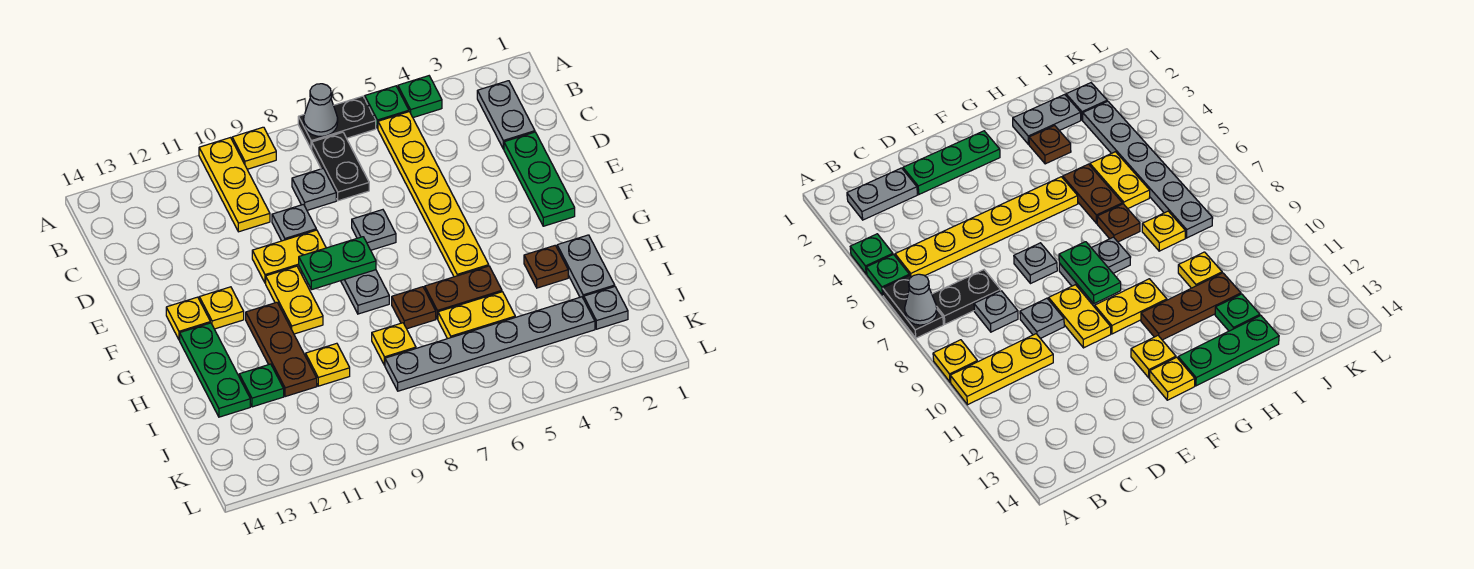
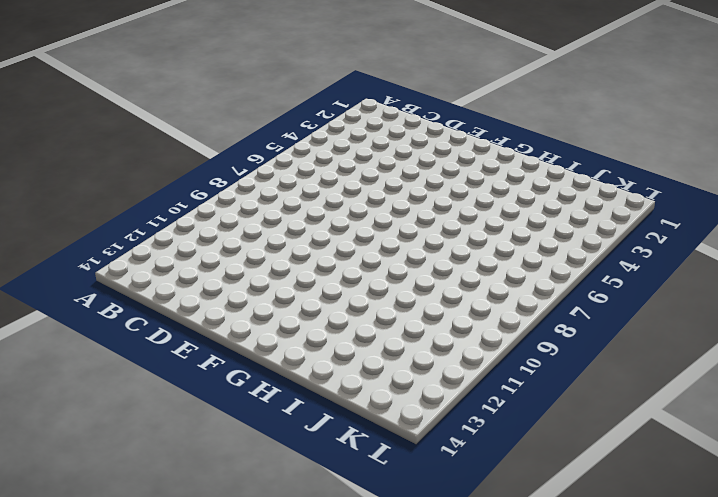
none -> green 1x1 plate [398,76,442,118]
none -> green 1x1 plate [365,86,409,129]
none -> black 1x2 plate [298,96,376,149]
none -> yellow 1x1 plate [232,127,276,169]

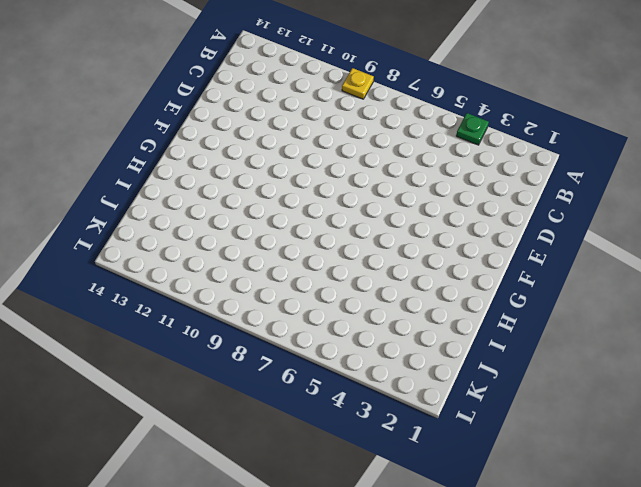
none -> green 1x1 plate [365,86,409,129]
none -> black 1x2 plate [298,96,376,149]
none -> yellow 1x3 plate [199,138,270,232]
none -> grey 1x2 plate [477,81,535,149]

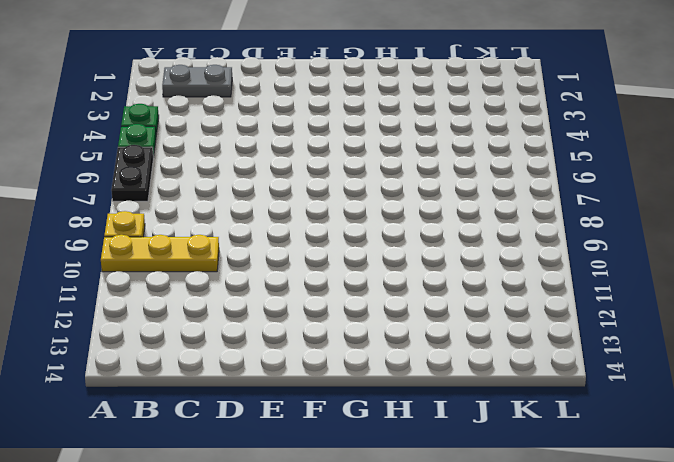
none -> yellow 1x6 plate [378,112,489,277]
none -> black 1x2 plate [312,132,369,201]
none -> grey 1x1 plate [292,169,336,210]
none -> green 1x3 plate [504,132,575,226]

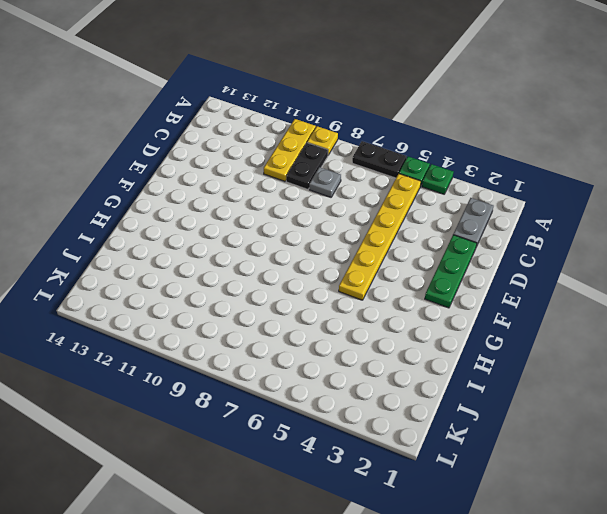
black 1x2 plate [286,143,328,189] -> black 1x2 plate moved to [312,132,369,201]
none -> grey 1x1 plate [272,204,316,241]
none -> grey 1x1 plate [352,210,396,250]
none -> yellow 1x2 plate [252,230,326,283]
none -> grey 1x2 plate [341,270,389,314]

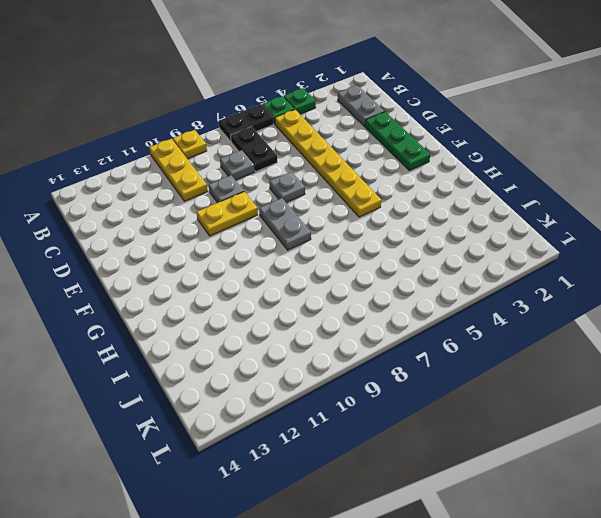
none -> yellow 1x2 plate [266,266,323,334]
none -> yellow 1x1 plate [199,287,244,329]
none -> yellow 1x1 plate [166,297,210,340]
none -> brown 1x3 plate [246,302,317,397]

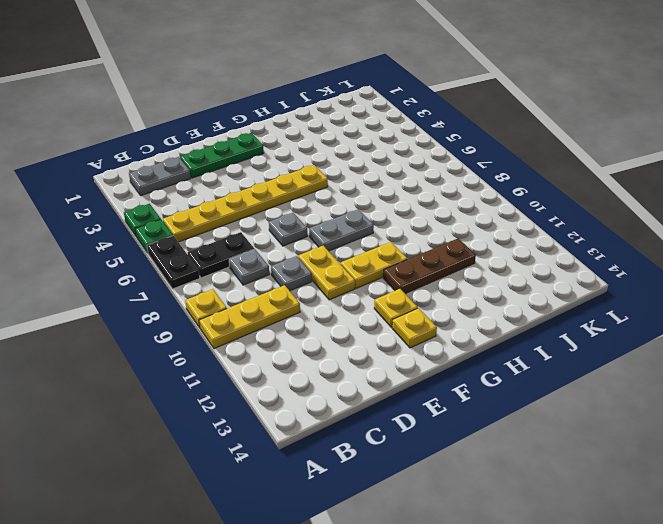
none -> green 1x3 plate [180,323,250,417]
none -> grey 1x2 plate [557,235,615,299]
none -> brown 1x1 plate [524,245,568,288]
none -> brown 1x2 plate [425,266,502,319]

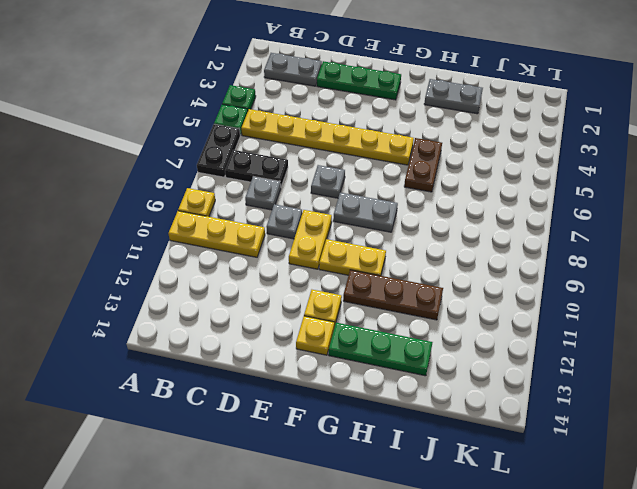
none -> brown 1x1 plate [524,245,568,288]
none -> brown 1x1 plate [392,287,436,329]
none -> yellow 1x2 plate [438,292,515,339]
none -> yellow 1x1 plate [372,323,416,365]

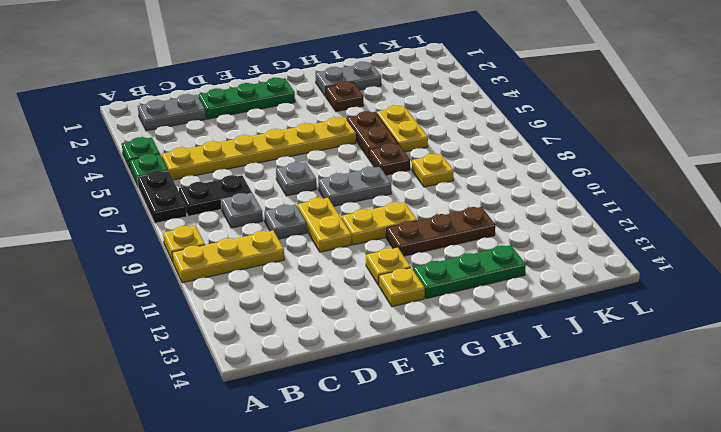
none -> yellow 1x1 plate [306,343,350,386]
none -> green 1x1 plate [239,364,284,407]
none -> grey 1x1 plate [584,287,628,329]
none -> grey 1x6 plate [385,297,595,391]

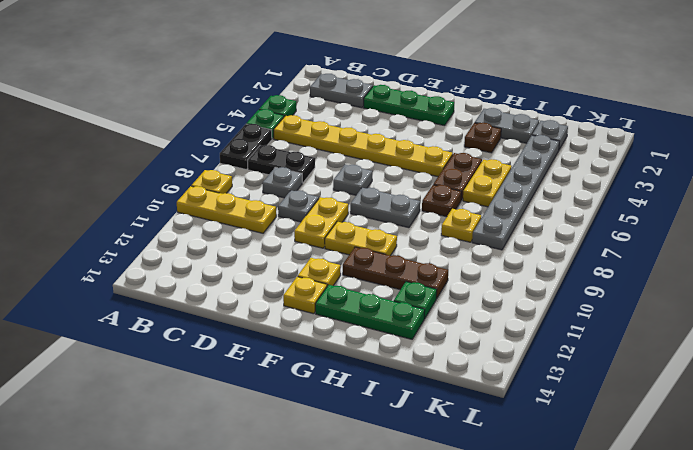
none -> yellow 1x1 plate [306,343,350,386]
none -> grey 1x1 cone [304,84,338,136]
none -> green 1x2 plate [299,237,376,290]

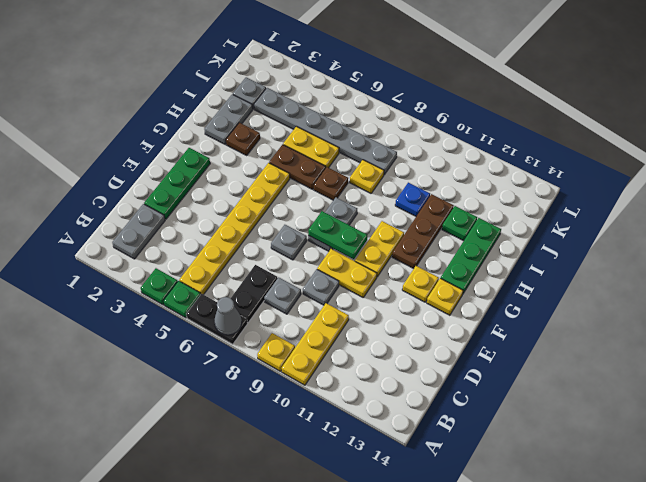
blue 1x1 plate [395,183,430,216] -> yellow 1x1 plate [306,343,350,386]

